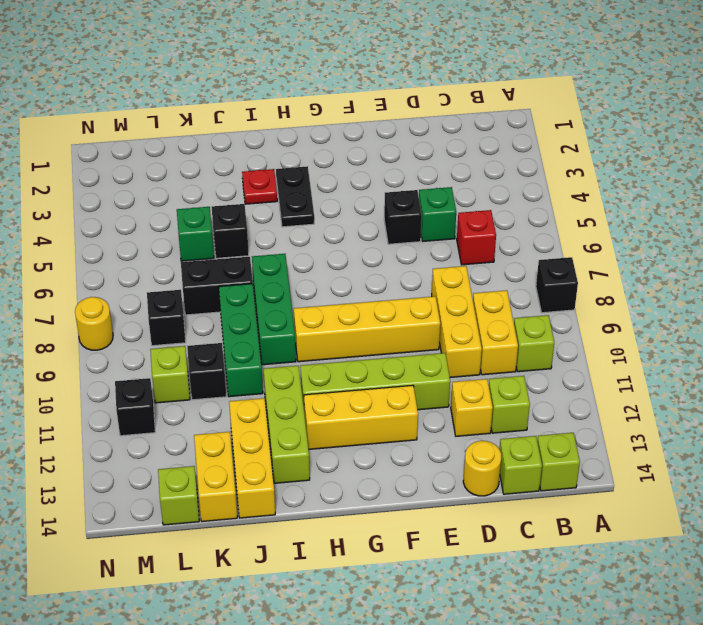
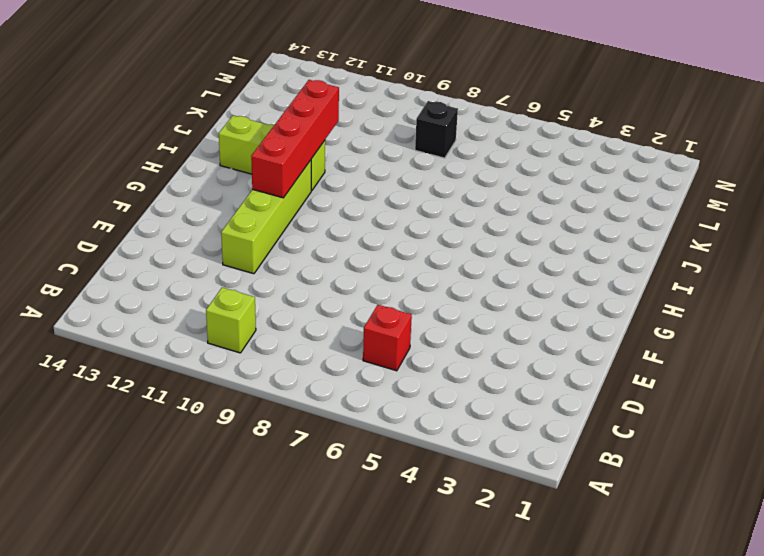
red 1x4 brick [251,80,339,198] -> none
none -> black 1x1 brick [536,257,578,313]
none -> lime 1x1 brick [537,433,580,491]
none -> yellow 1x2 brick [473,290,518,375]
none -> lime 1x1 brick [489,376,530,433]

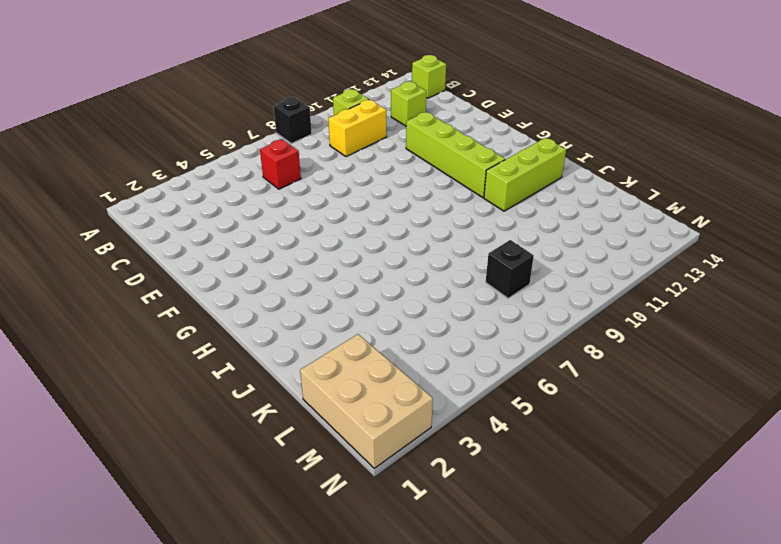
tan 2x3 brick [300,334,433,468] -> none
none -> lime 1x1 brick [500,436,542,494]
none -> green 1x1 brick [419,187,456,241]
none -> yellow 1x3 brick [432,266,482,378]
none -> yellow 1x1 brick [451,379,493,436]

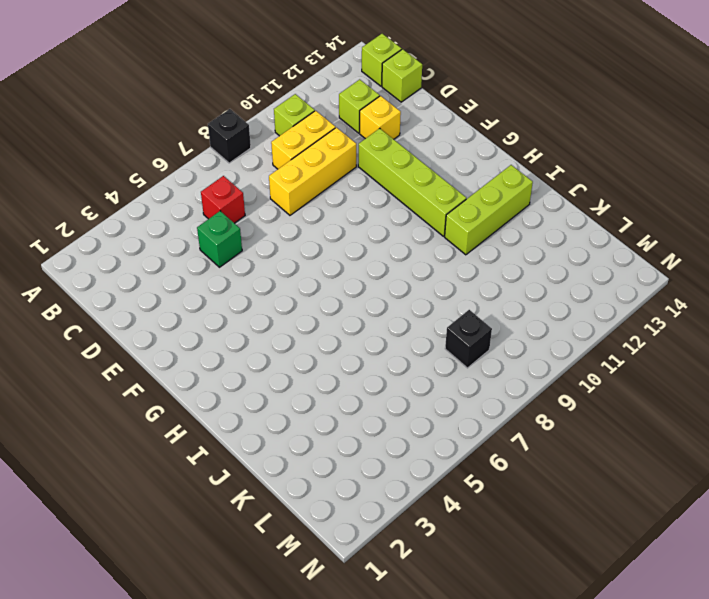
none -> yellow 1x1 round brick [463,441,501,496]
none -> black 1x1 brick [384,190,422,244]
none -> yellow 1x4 brick [294,296,440,362]
none -> yellow 1x3 brick [304,385,418,449]

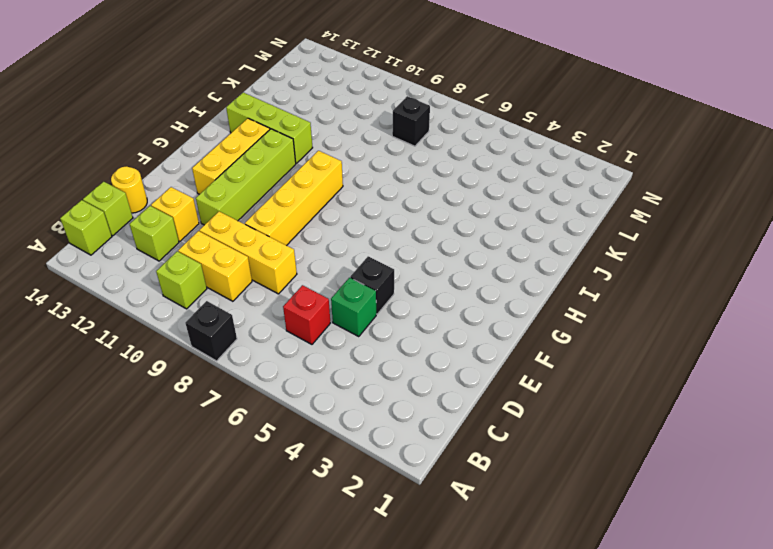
none -> black 1x2 plate [276,166,314,227]
none -> red 1x1 plate [242,169,277,204]
none -> green 1x3 brick [252,254,296,365]
none -> black 1x1 brick [212,204,249,258]

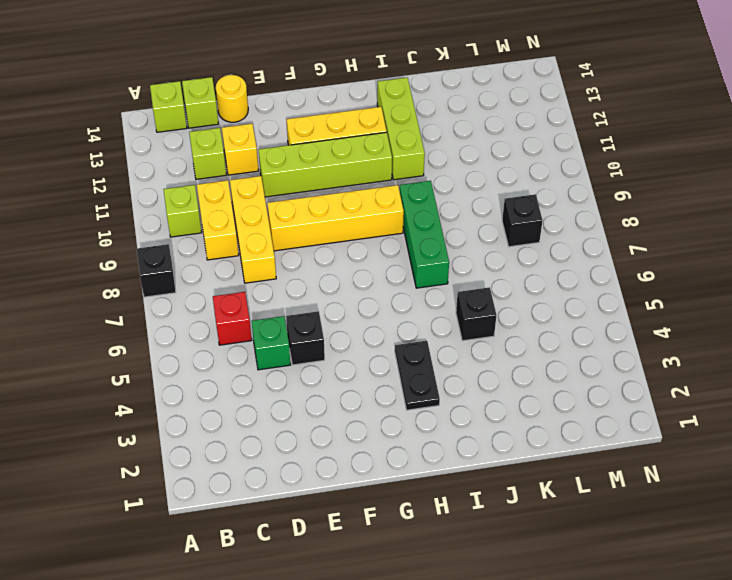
none -> red 1x1 plate [242,169,277,204]
none -> black 1x2 brick [181,257,253,315]
none -> green 1x3 brick [219,284,263,397]
none -> yellow 1x3 brick [229,398,275,518]

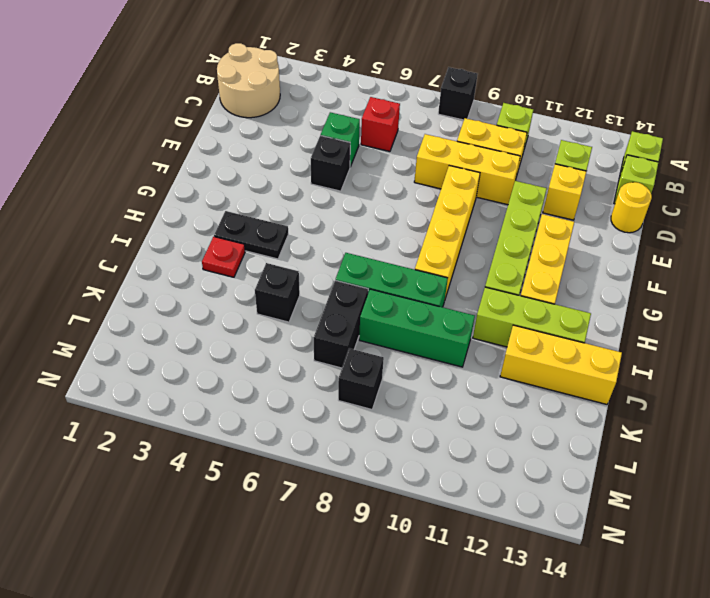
tan 2x2 round brick [217,43,280,118] -> none
none -> green 1x1 brick [177,207,214,261]
none -> black 1x1 brick [187,343,227,400]
none -> yellow 1x2 brick [194,432,237,522]
none -> lime 1x1 brick [150,346,190,403]

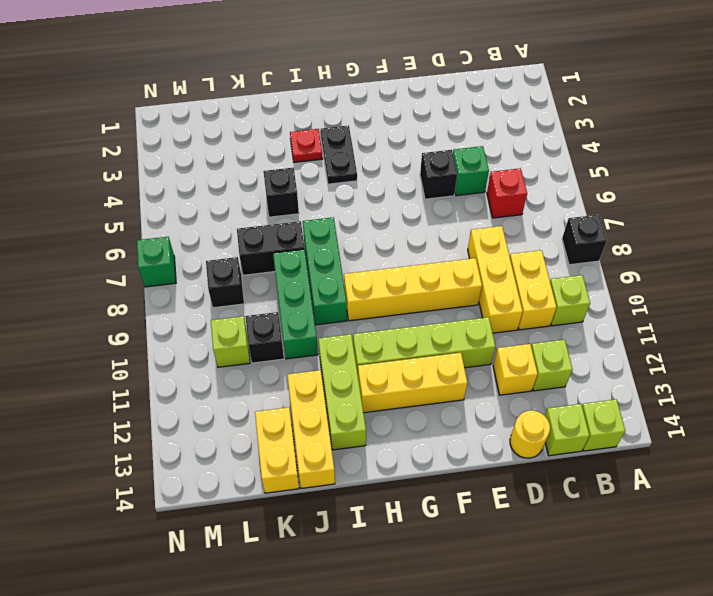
green 1x1 brick [137,237,176,287] -> green 1x1 brick moved to [177,207,214,261]
none -> lime 1x1 brick [158,466,199,525]
none -> black 1x1 brick [115,378,155,436]
none -> yellow 1x1 round brick [75,297,113,350]

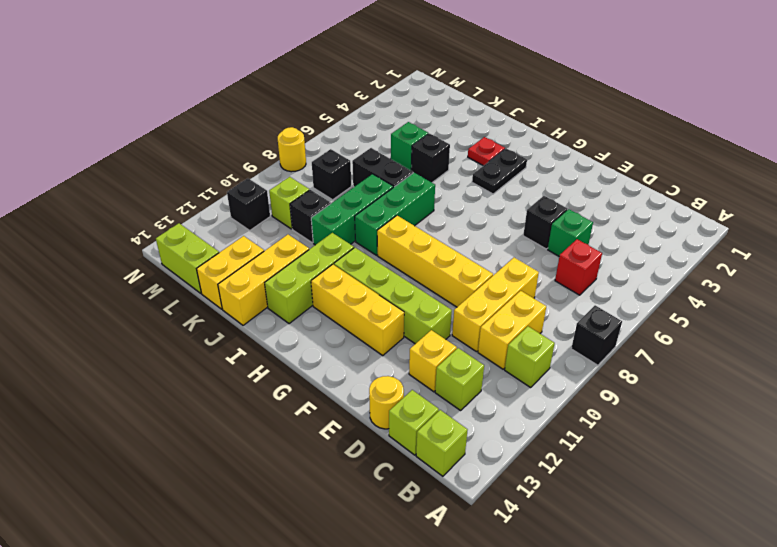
lime 1x2 brick [156,223,219,293] -> lime 1x1 brick [158,466,199,525]

